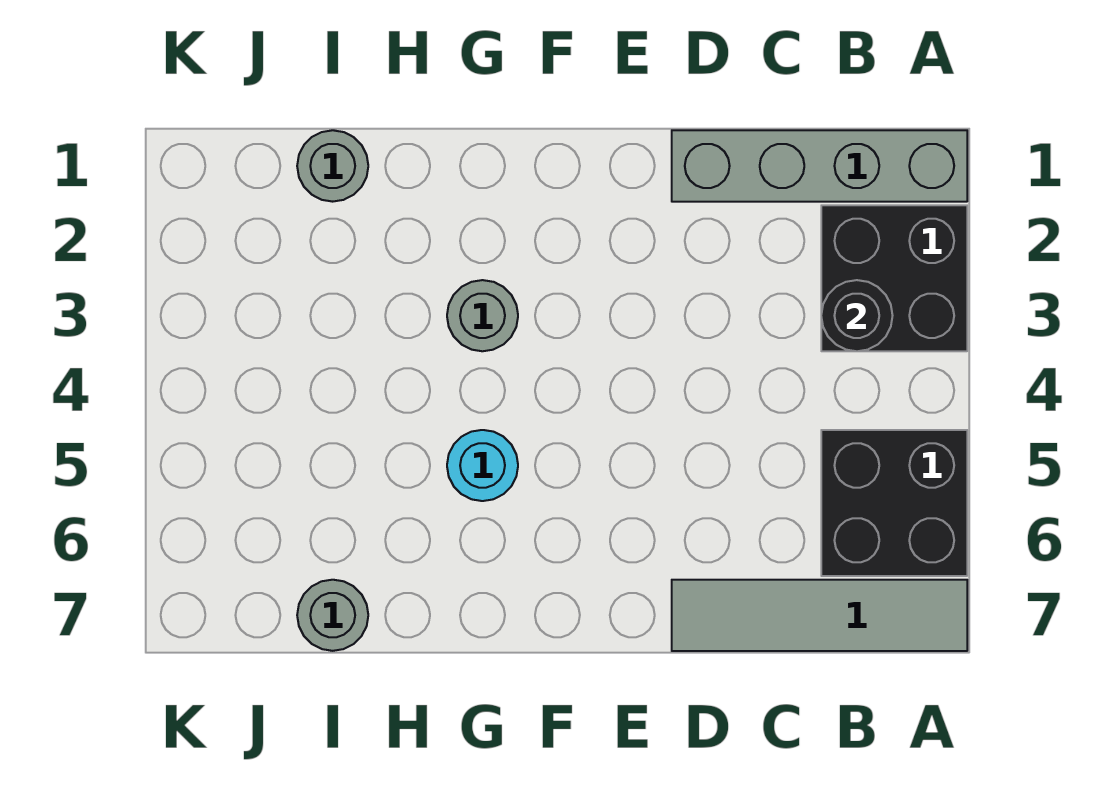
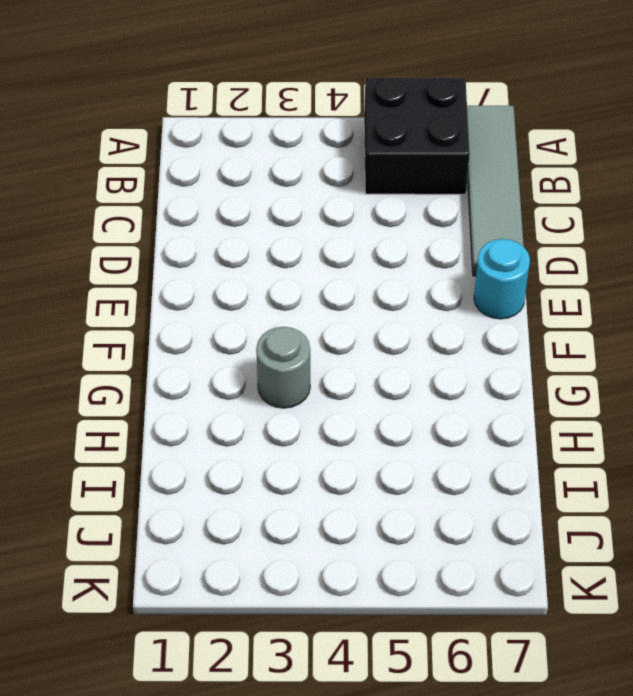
cyan 1x1 round brick [474,239,530,319] -> cyan 1x1 round brick moved to [447,430,518,501]
none -> grey 1x4 brick [672,130,967,202]
none -> black 2x2 brick [821,205,967,351]

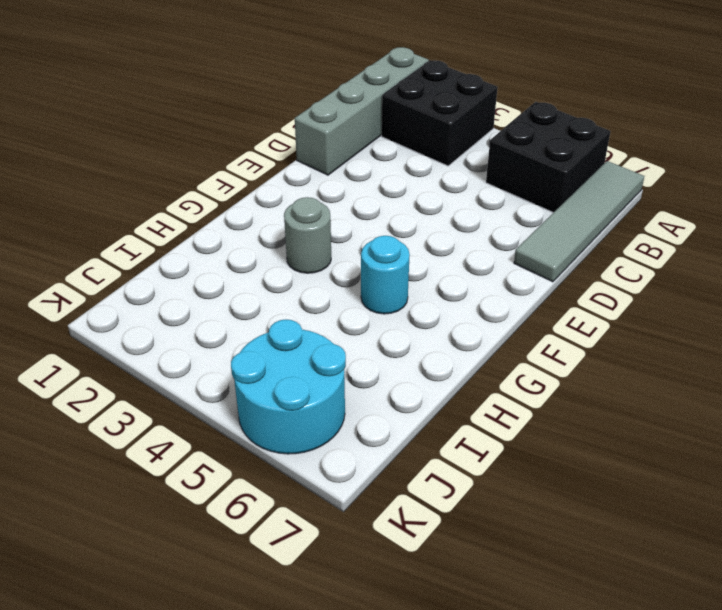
cyan 2x2 round brick [231,319,346,454] -> none
none -> grey 1x1 round brick [297,130,368,202]
none -> grey 1x1 round brick [297,580,368,651]

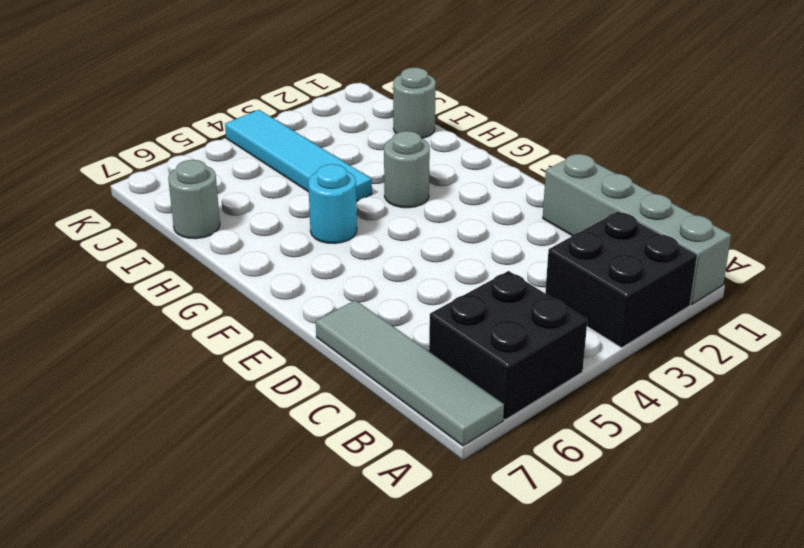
cyan 1x4 tile [225,110,372,202] -> none
none -> black 1x1 round brick [821,280,893,351]

